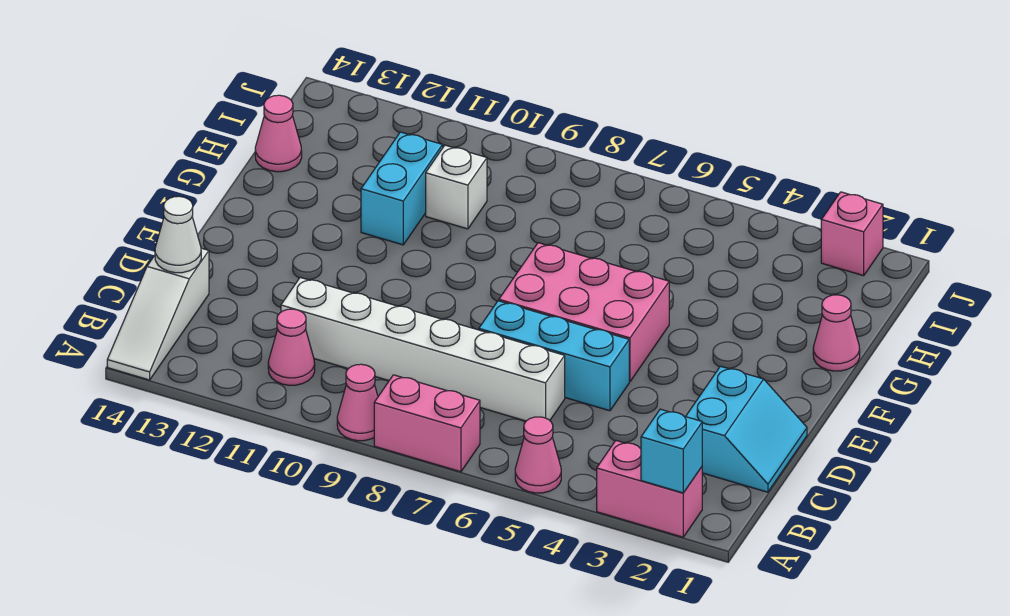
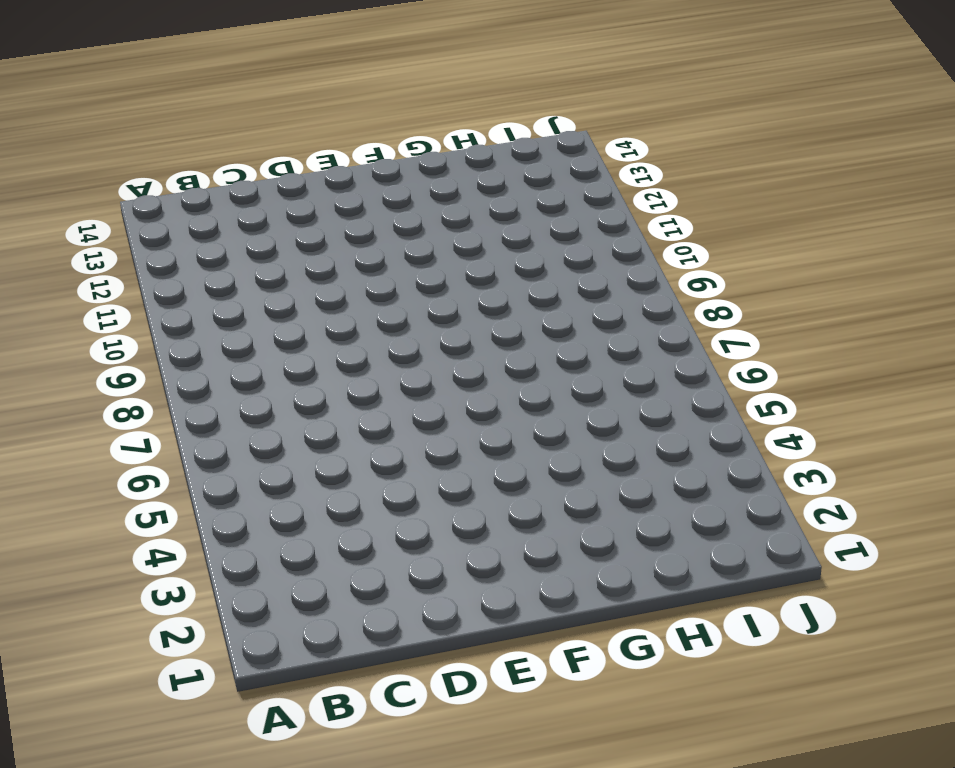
none -> pink 1x2 brick [597,441,702,537]
none -> pink 1x1 cone [515,417,561,493]
none -> pink 1x2 brick [374,375,480,472]

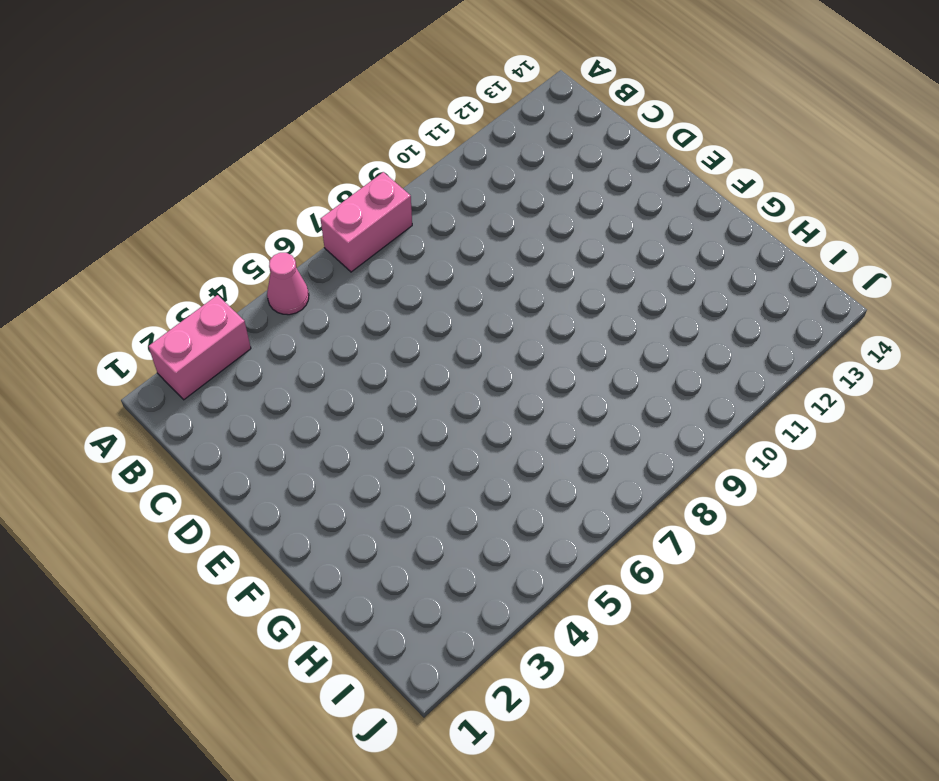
none -> pink 1x1 cone [337,364,378,441]
none -> white 1x3 slope [107,248,209,380]
none -> pink 1x1 cone [268,309,315,385]

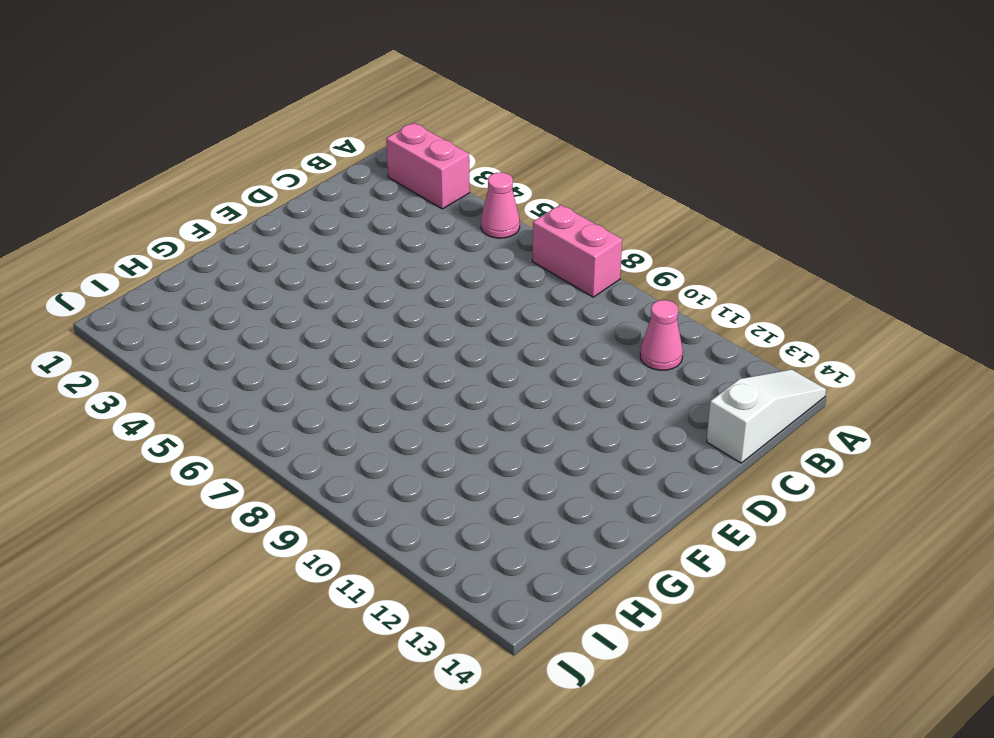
none -> pink 1x1 cone [337,364,378,441]
none -> cyan 2x2 slope [686,366,807,492]
none -> white 1x6 brick [281,277,565,421]

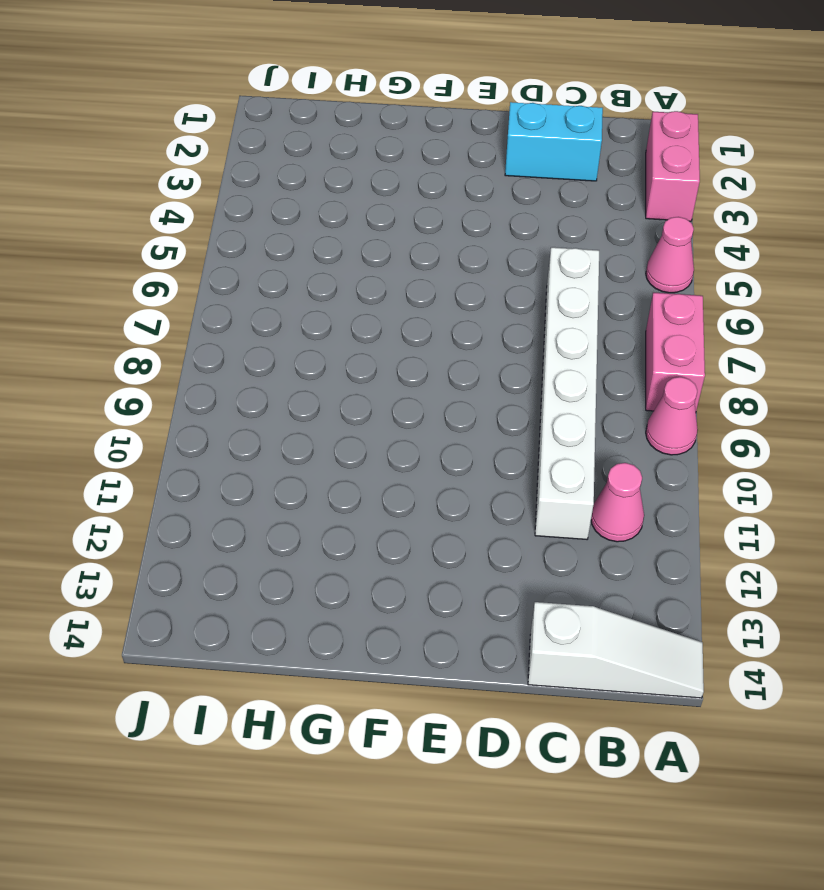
none -> cyan 1x3 brick [479,301,629,411]
none -> pink 2x3 brick [499,243,669,382]
none -> pink 1x1 cone [813,295,860,371]

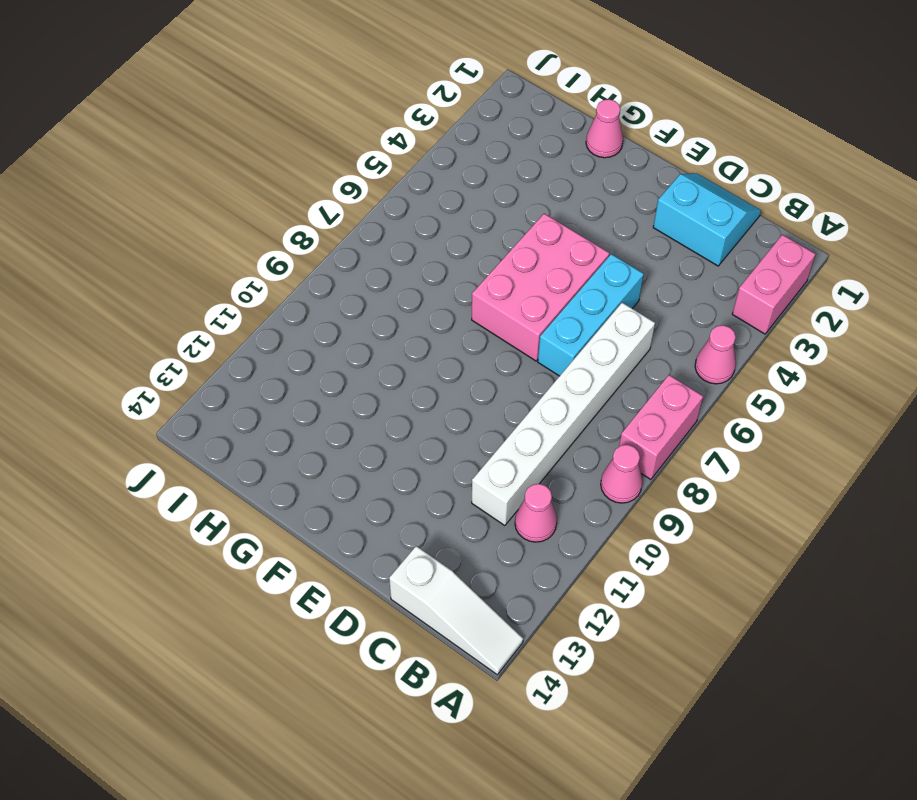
none -> cyan 1x2 brick [361,132,443,245]
none -> white 1x1 brick [426,145,487,229]
none -> pink 1x1 cone [255,95,302,172]

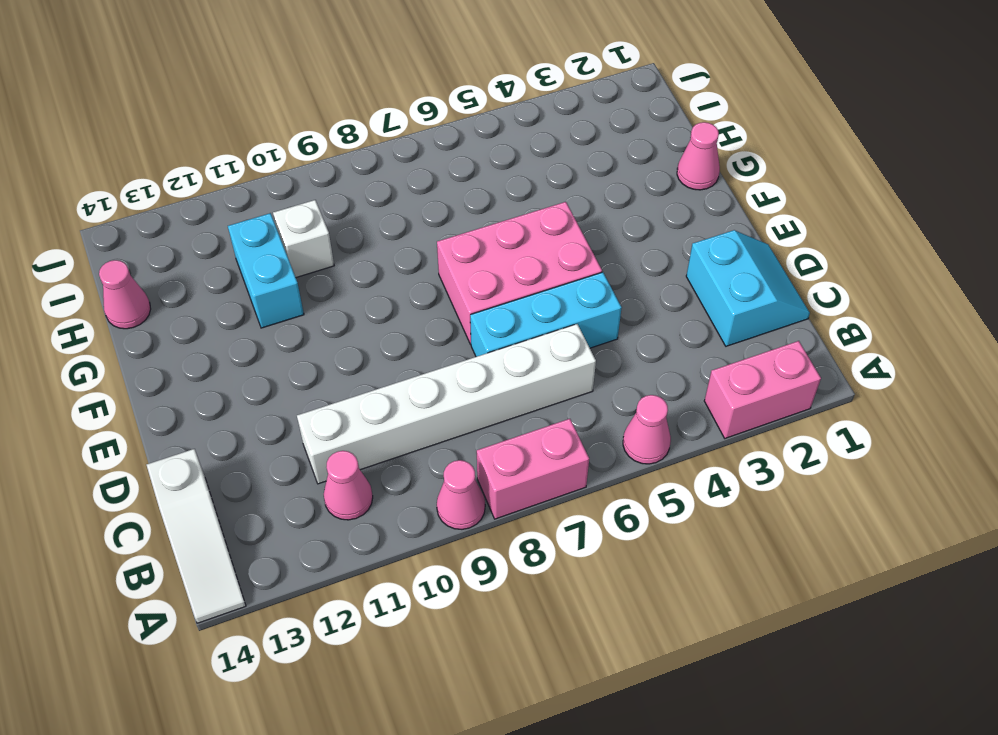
none -> pink 1x1 brick [821,192,883,276]
none -> cyan 1x1 brick [641,409,702,493]
none -> white 1x1 cone [155,196,201,273]

